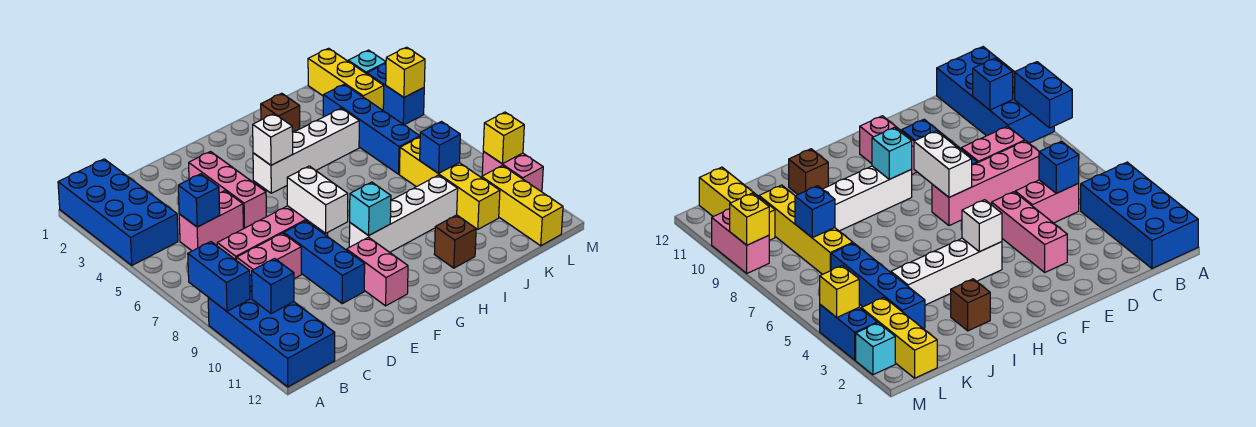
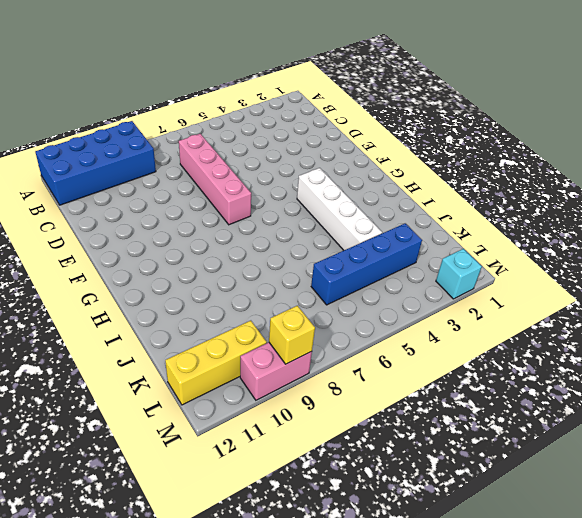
none -> blue 2x4 brick [58,159,178,265]
none -> pink 1x2 brick [179,191,243,251]
none -> pink 1x2 brick [237,233,301,279]

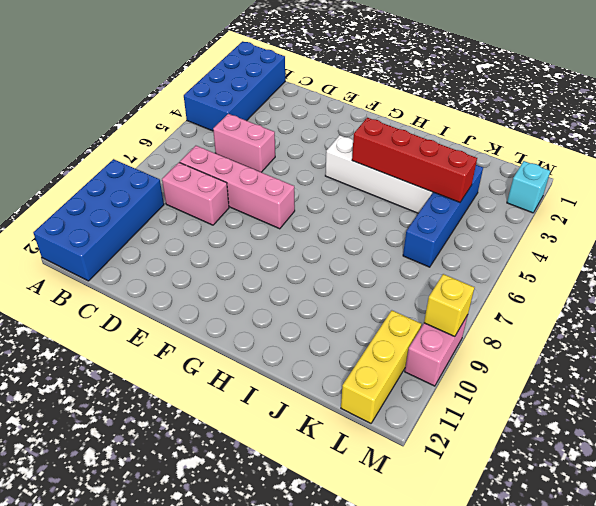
red 1x4 brick [352,118,477,202] -> none
none -> pink 1x3 brick [189,152,266,229]
none -> blue 1x3 brick [284,221,365,304]
none -> pink 1x2 brick [347,237,408,306]

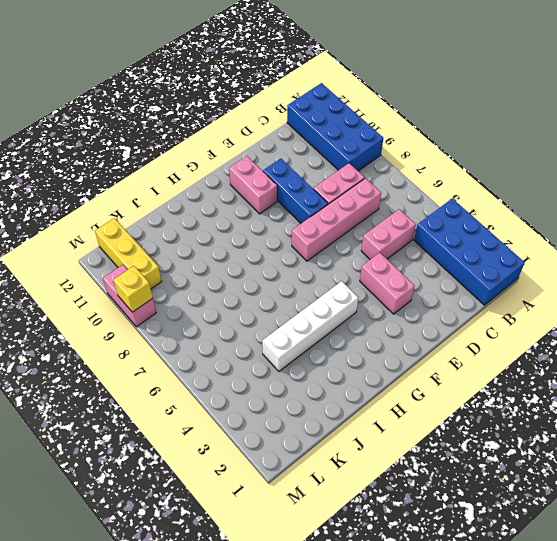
pink 1x2 brick [360,253,415,314] -> pink 1x3 brick [189,152,266,229]
none -> white 1x4 brick [349,175,458,252]
none -> brown 1x1 brick [261,93,300,132]
none -> brown 1x1 brick [434,215,476,268]

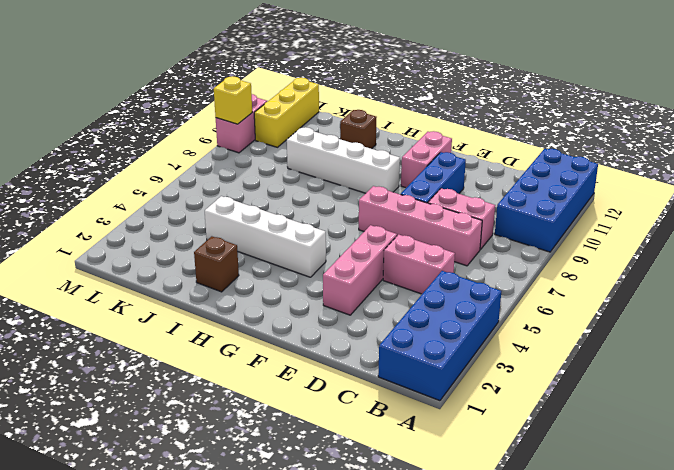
none -> blue 1x4 brick [323,84,420,174]
none -> yellow 1x4 brick [399,137,500,229]
none -> yellow 1x3 brick [308,48,384,110]

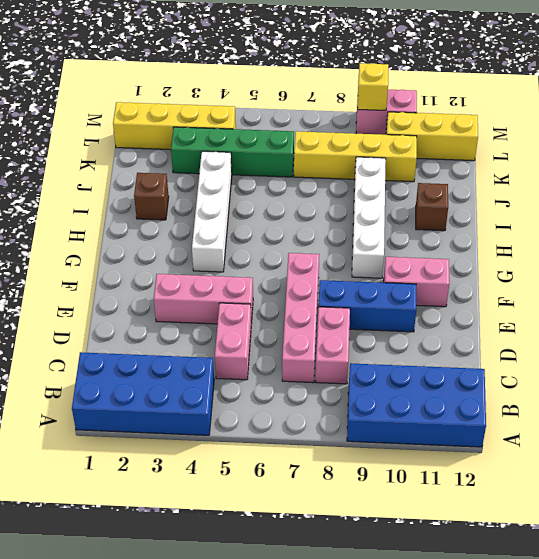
green 1x4 brick [171,127,294,177] -> blue 1x4 brick [323,84,420,174]
yellow 1x4 brick [113,102,236,150] -> yellow 1x3 brick [308,48,384,110]
none -> cyan 1x1 brick [348,50,386,74]
none -> blue 1x2 brick [367,63,424,125]
none -> blue 1x2 brick [188,242,250,311]

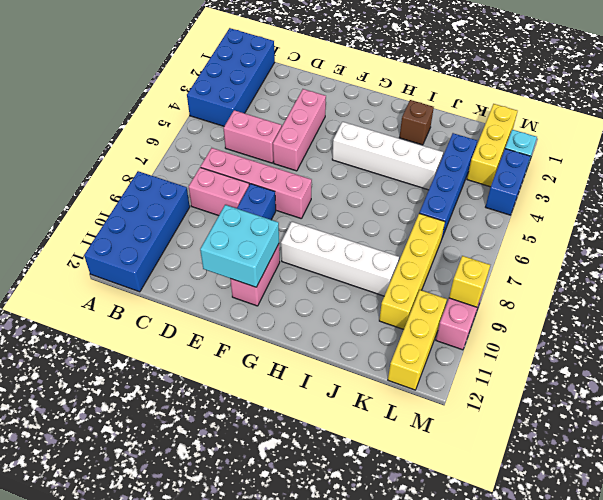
cyan 2x2 brick [200,205,279,287] -> none
none -> brown 1x1 brick [434,215,476,268]
none -> blue 1x2 brick [188,242,250,311]
none -> blue 1x1 brick [251,259,294,314]

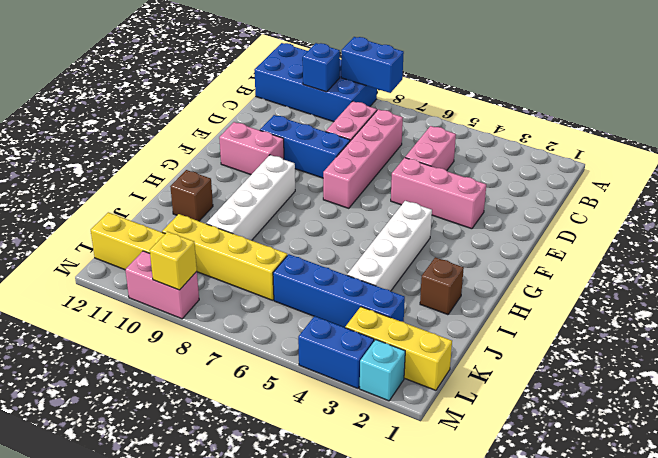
none -> blue 2x4 brick [58,159,178,265]
none -> blue 1x1 brick [178,174,220,227]
none -> white 1x2 brick [287,166,348,233]

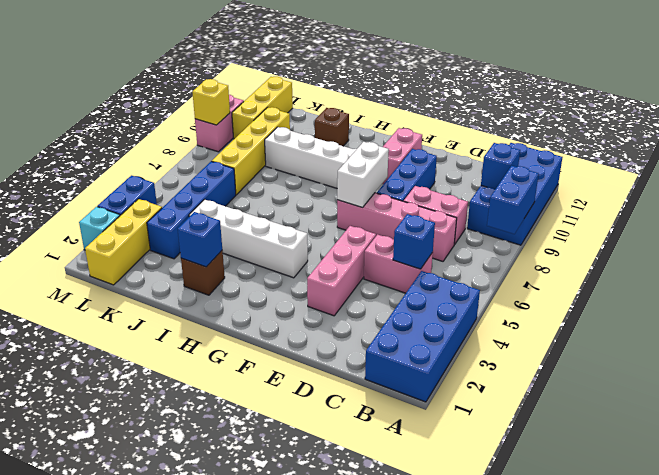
blue 1x1 brick [178,212,222,267] -> blue 1x1 brick moved to [420,122,460,173]
none -> white 1x1 brick [253,114,293,165]
none -> cyan 1x1 brick [350,182,391,236]
none -> yellow 1x1 brick [386,47,425,97]

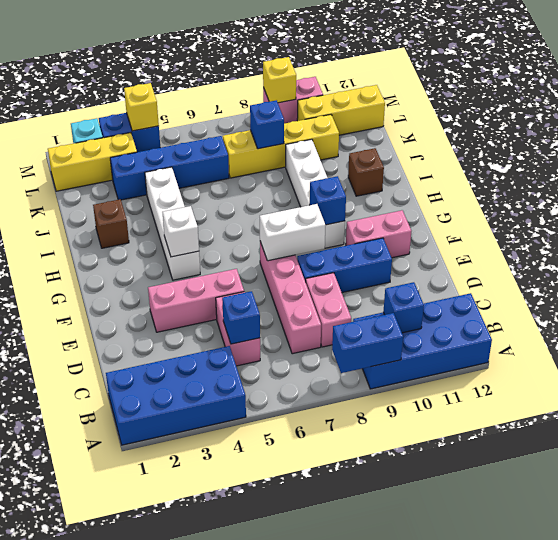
blue 1x1 brick [310,176,346,225] -> cyan 1x1 brick [350,182,391,236]

